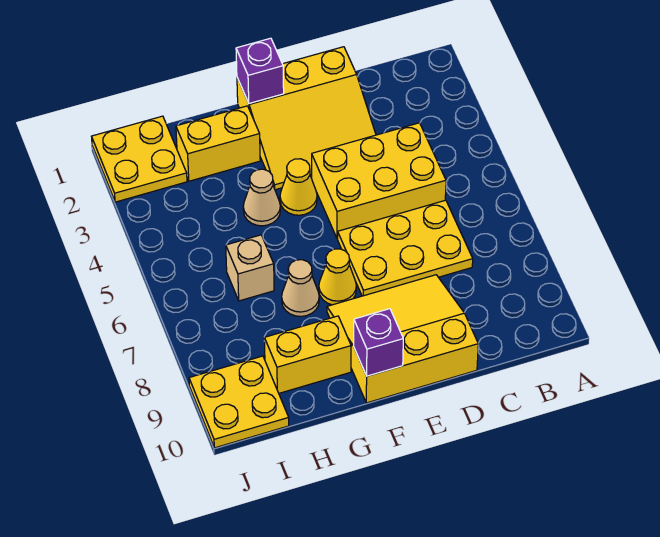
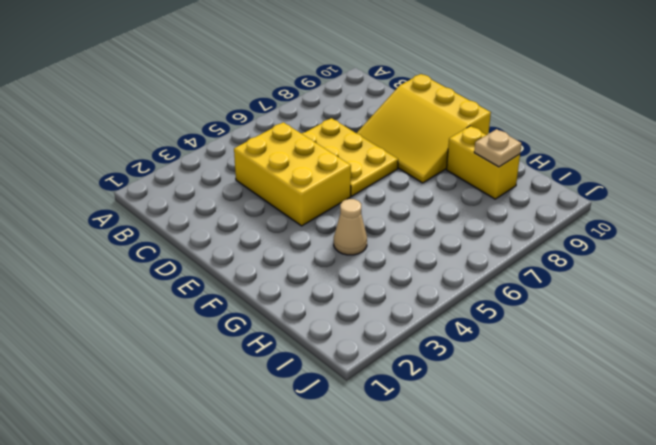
tan 1x1 plate [474,129,521,167] -> none
none -> yellow 3x3 slope [237,47,376,190]
none -> yellow 1x1 cone [280,159,317,215]
none -> yellow 1x1 cone [319,249,356,305]

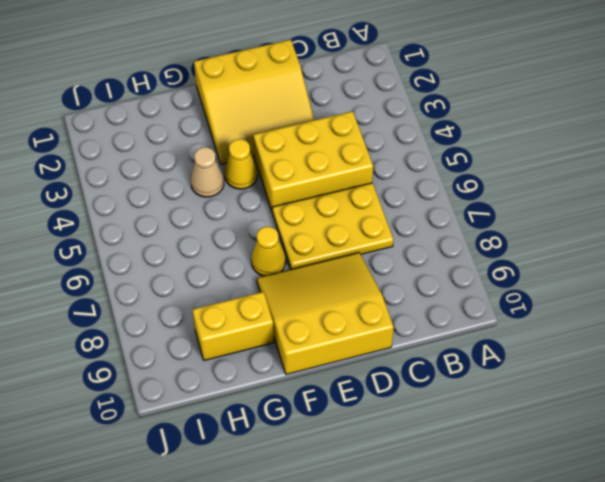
none -> yellow 1x2 brick [176,106,260,181]
none -> tan 1x1 cone [282,260,319,316]
none -> tan 1x1 brick [226,235,274,301]

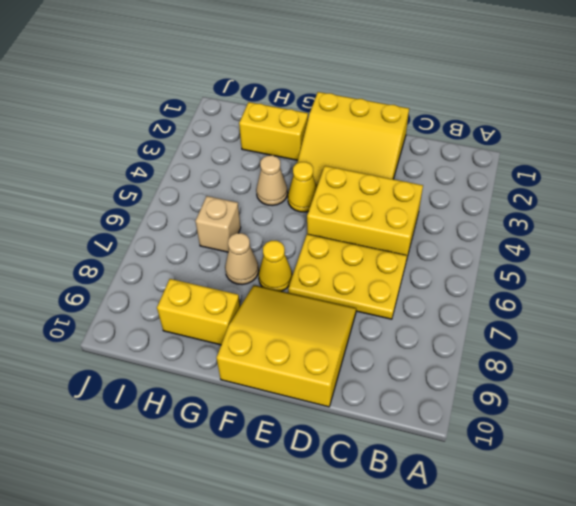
none -> yellow 2x2 plate [91,116,187,202]
none -> yellow 2x2 plate [189,356,289,448]
none -> purple 1x1 brick [236,38,284,103]

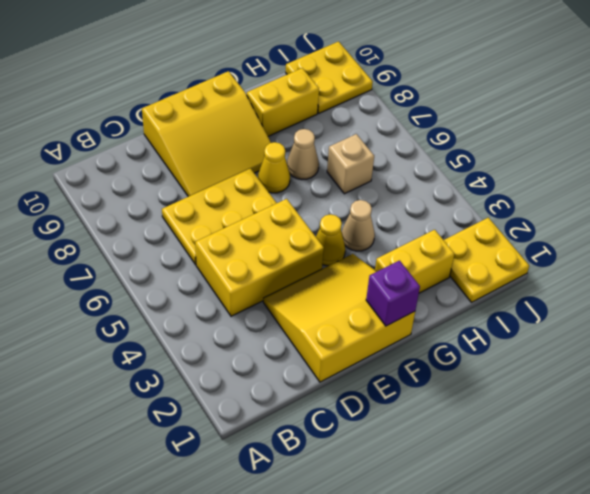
none -> purple 1x1 brick [354,309,403,376]

